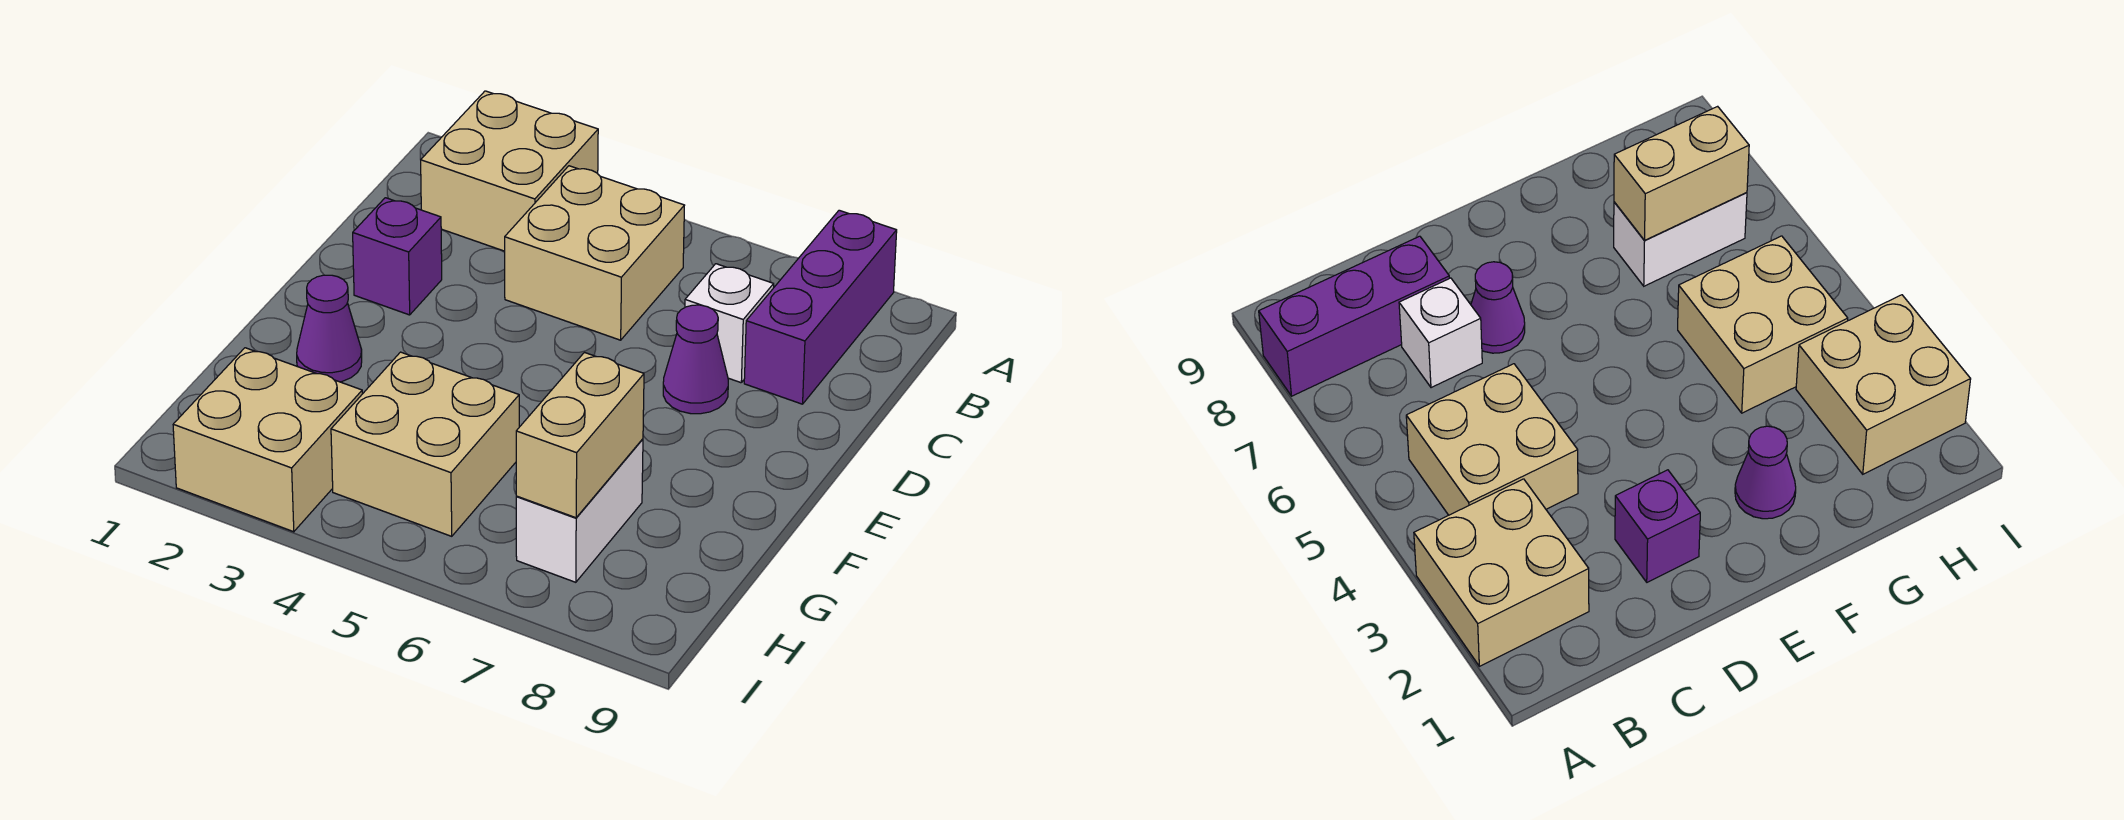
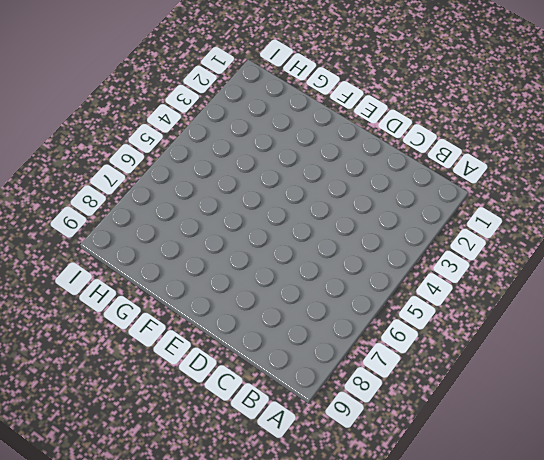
none -> tan 2x2 brick [421,91,598,251]
none -> purple 1x3 brick [744,210,897,404]

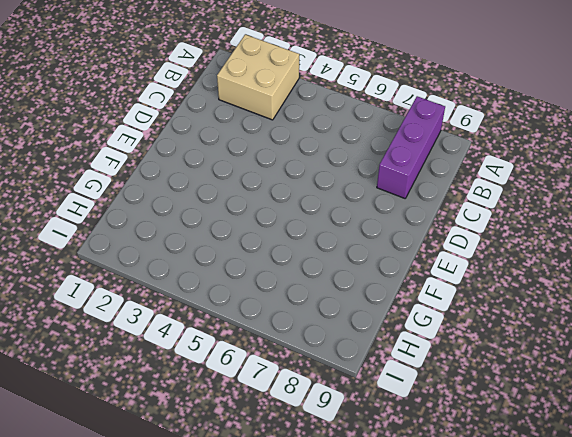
none -> tan 2x2 brick [505,166,685,340]
none -> white 1x1 brick [685,264,774,383]

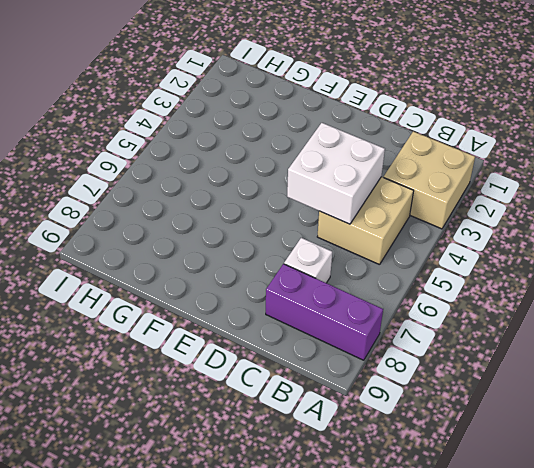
white 2x2 brick [287,123,385,224] -> none
none -> purple 1x1 brick [353,198,442,315]
none -> purple 1x1 cone [663,305,728,414]

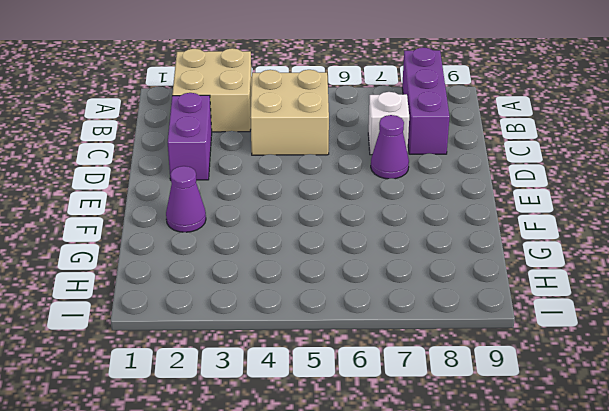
purple 1x2 brick [168,93,212,180] -> purple 1x1 brick [353,198,442,315]
none -> tan 2x2 brick [331,352,519,536]
none -> white 1x2 brick [516,439,643,582]

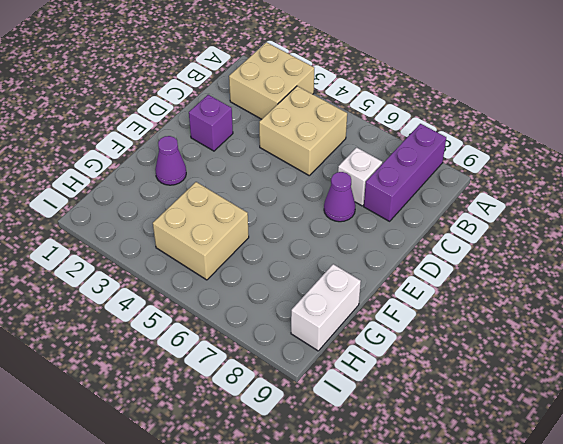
white 1x2 brick [291,264,361,351] -> white 1x2 brick moved to [516,439,643,582]
none -> tan 2x2 brick [173,348,362,532]
none -> tan 1x2 brick [516,353,644,518]

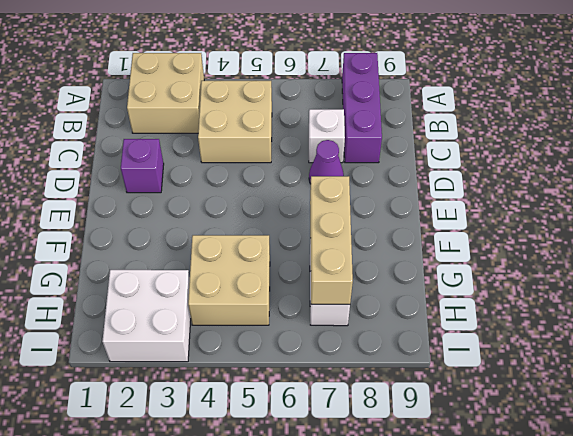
tan 1x3 brick [310,176,353,304] -> tan 1x2 brick [516,353,644,518]
white 2x2 brick [102,270,191,362] -> tan 2x2 brick [173,348,362,532]
none -> purple 1x1 cone [297,275,362,382]

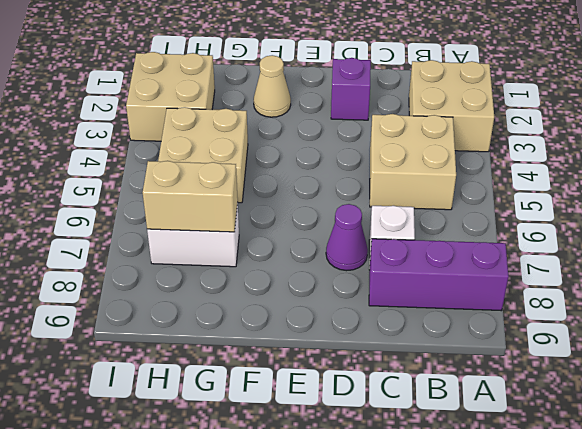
tan 1x1 cone [254,55,291,117] -> purple 1x1 cone [297,275,362,382]

